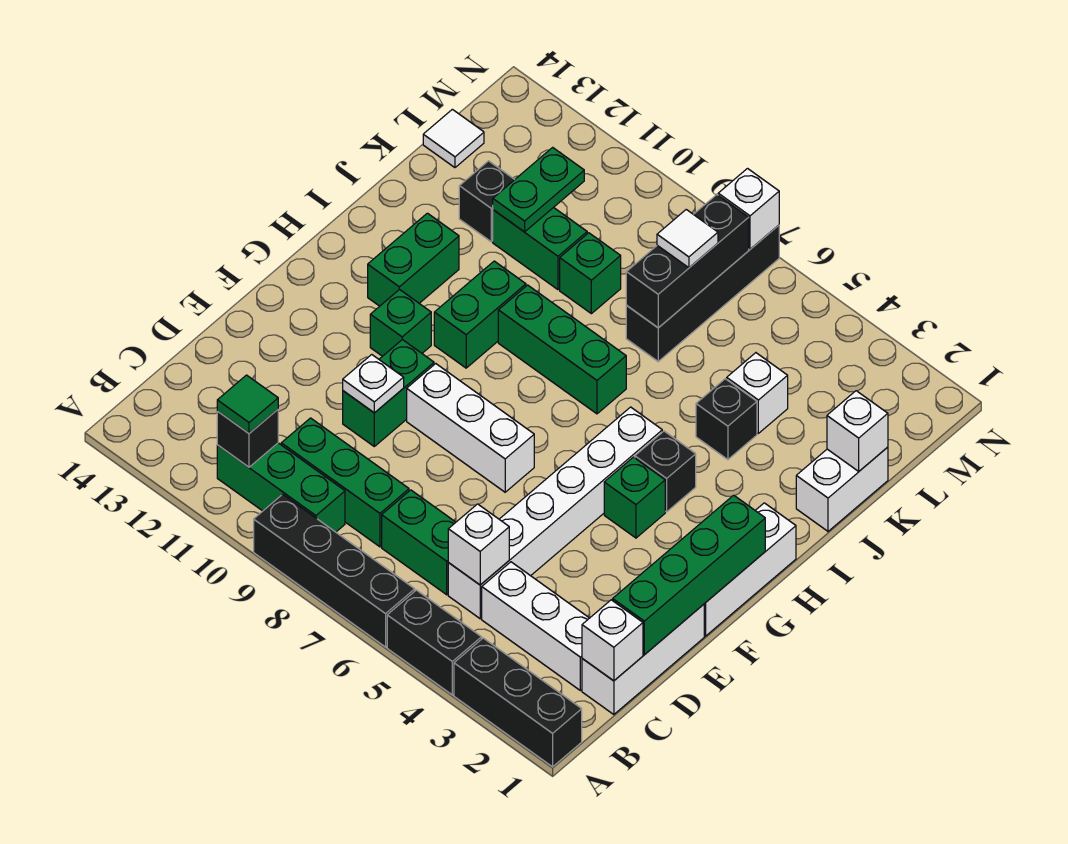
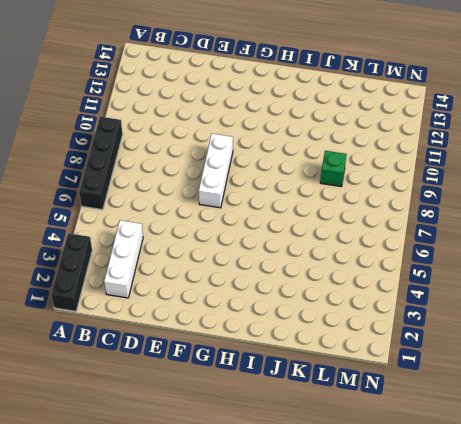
none -> black 1x2 brick [387,590,482,695]
none -> green 1x3 brick [217,443,345,532]
none -> white 1x3 brick [582,604,704,715]
none -> white 1x6 brick [448,407,662,619]

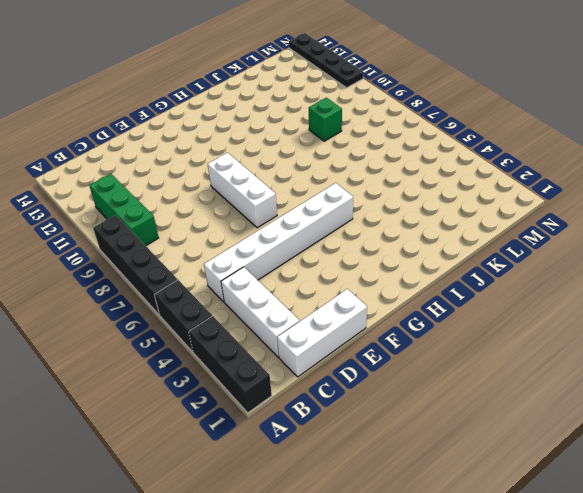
black 1x4 plate [289,33,363,88] -> none
none -> green 1x2 brick [382,490,456,595]
none -> green 1x3 brick [281,418,409,547]
none -> green 1x2 brick [343,340,434,446]
none -> white 1x3 brick [704,503,796,636]

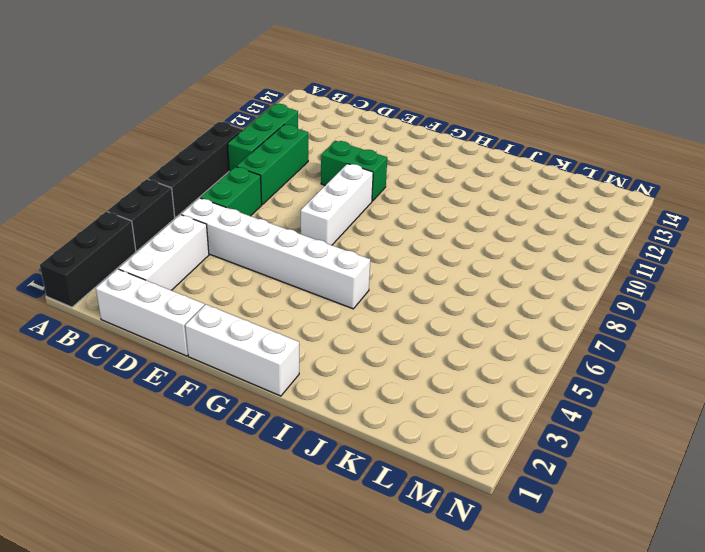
none -> green 1x1 brick [604,457,665,538]
none -> green 1x1 brick [370,289,431,356]
none -> black 1x1 brick [635,431,696,512]
none -> green 1x2 brick [434,261,526,368]

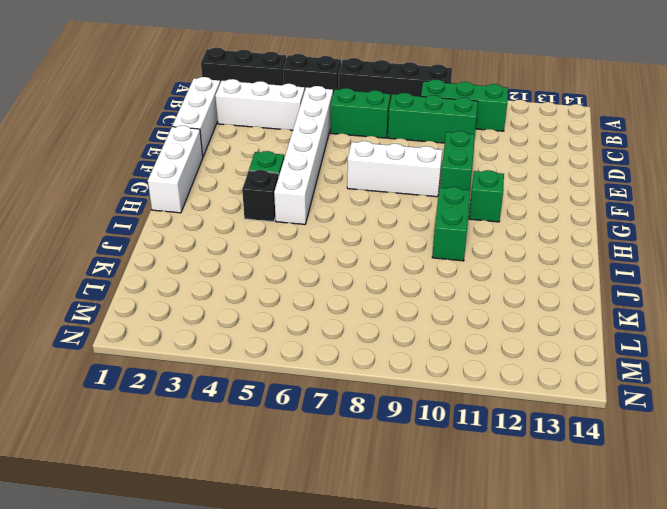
none -> green 1x2 brick [368,213,459,306]
none -> green 1x3 brick [498,285,626,414]
none -> white 1x2 brick [796,447,888,531]
none -> black 1x1 brick [696,379,757,460]

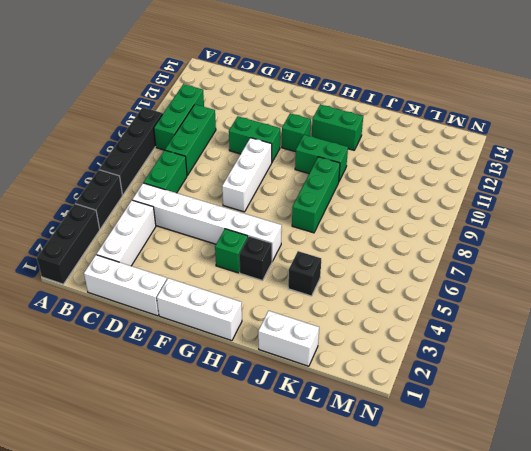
none -> white 1x1 brick [727,353,788,433]
none -> black 1x4 brick [626,225,779,361]
none -> green 1x1 brick [560,233,621,314]
none -> green 1x2 brick [493,207,587,290]

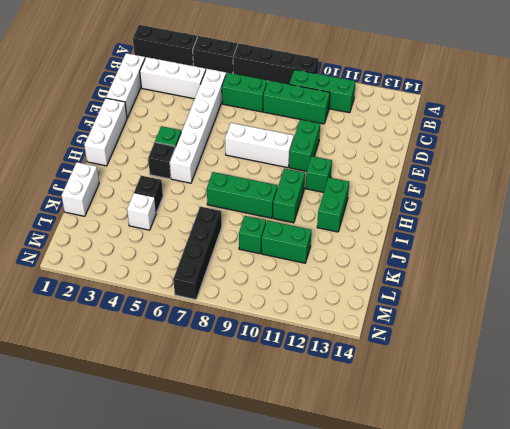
none -> black 1x1 brick [459,161,515,242]
none -> white 1x1 tile [423,109,484,168]
none -> black 1x1 brick [217,409,278,467]
none -> white 1x1 brick [582,600,643,681]

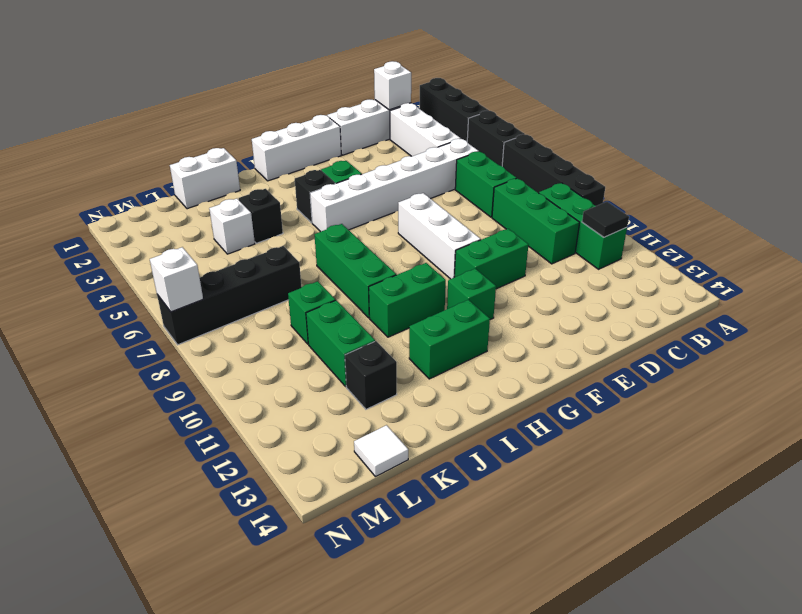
black 1x1 tile [582,202,629,237] -> black 1x1 brick [217,409,278,467]
none -> white 1x1 brick [448,504,509,585]
none -> green 1x4 brick [612,495,765,655]
none -> white 1x1 plate [343,355,404,413]
none -> white 1x1 brick [827,391,888,471]

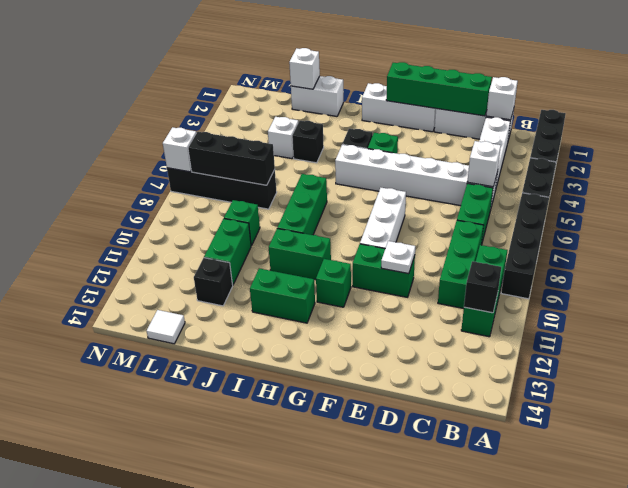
none -> green 1x2 plate [493,147,584,232]
none -> green 1x1 tile [217,375,278,433]
none -> white 1x1 tile [657,210,718,268]

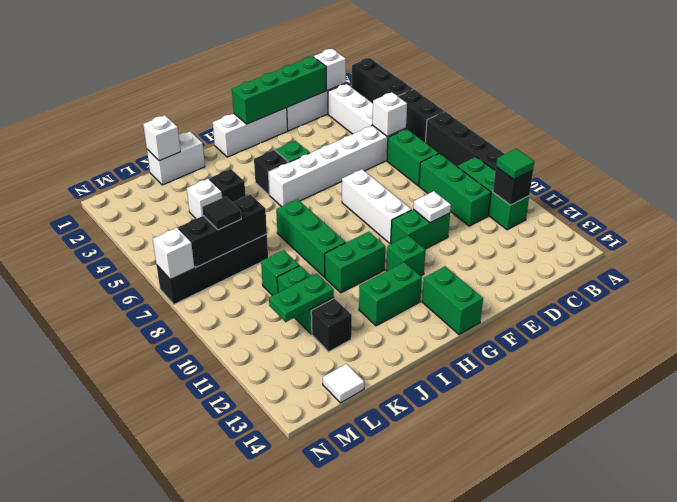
green 1x2 brick [422,266,483,335] -> none
black 1x1 tile [202,196,241,230] -> white 1x1 tile [657,210,718,268]

